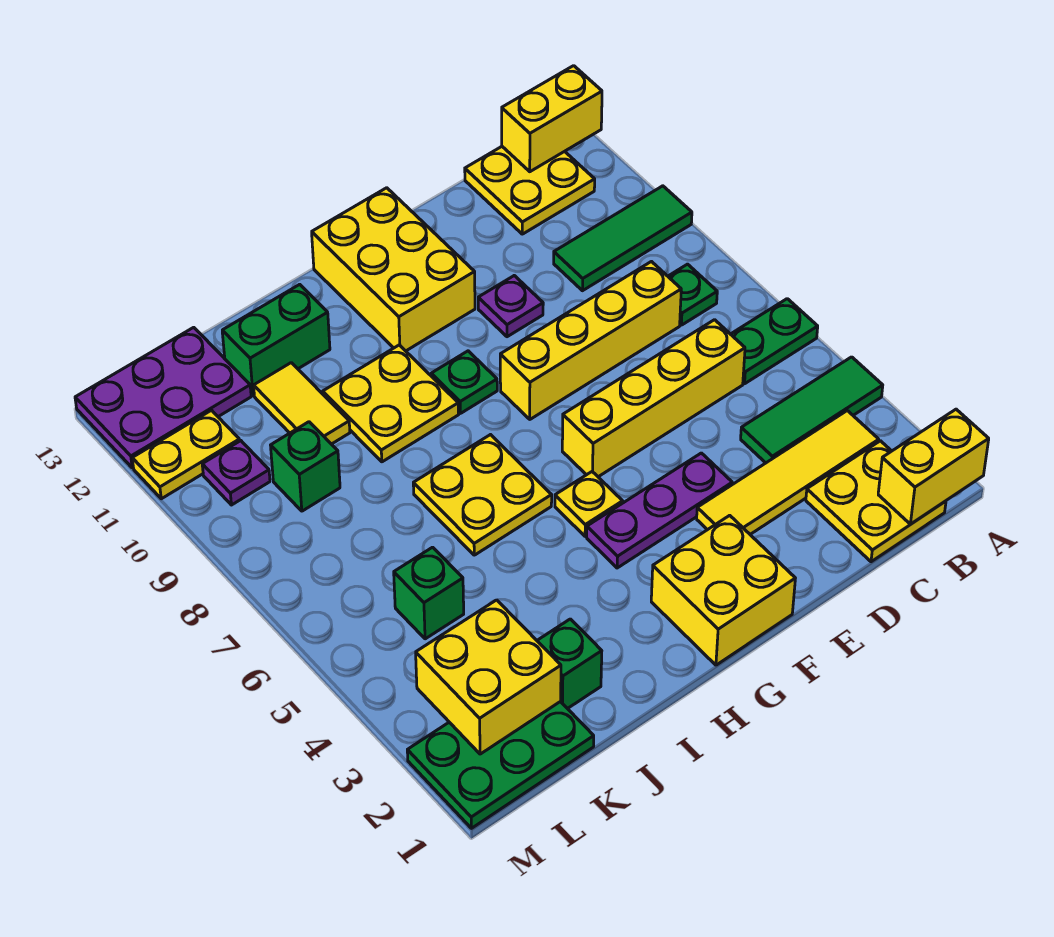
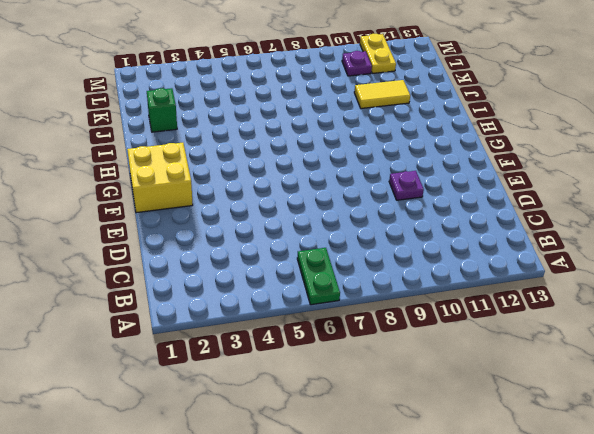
none -> green 1x3 tile [741,357,883,463]
none -> green 1x3 tile [554,186,692,291]
none -> yellow 2x2 plate [806,441,946,562]

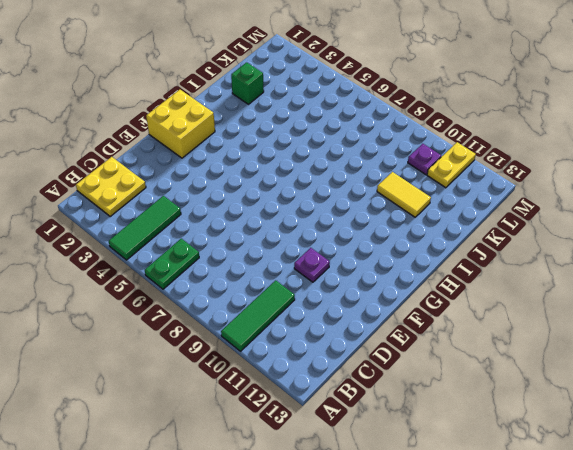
none -> yellow 1x4 tile [697,411,879,534]
none -> green 1x1 plate [668,264,717,325]
none -> yellow 2x2 plate [465,147,595,234]

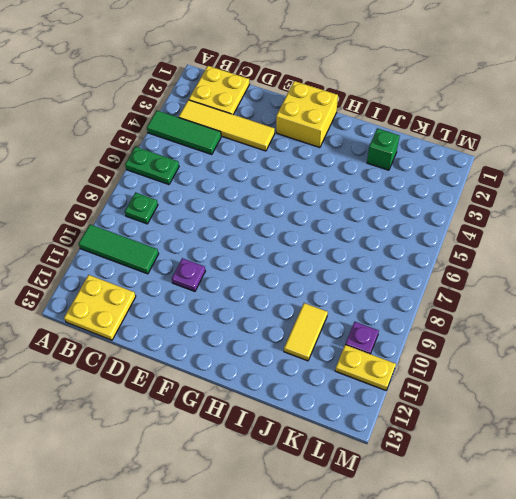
none -> yellow 1x4 brick [562,320,745,477]
none -> yellow 1x4 brick [500,262,681,419]
none -> purple 1x3 plate [587,453,732,568]

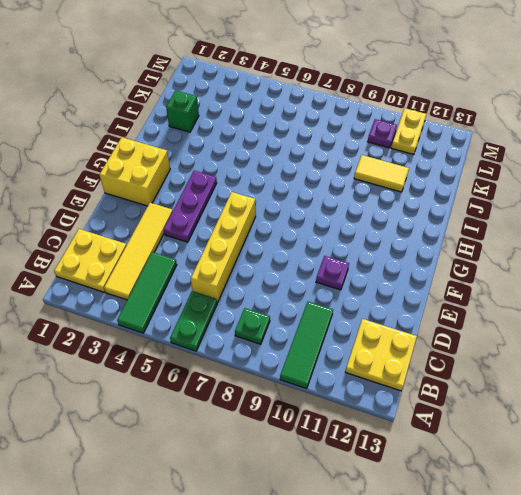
none -> yellow 1x4 brick [500,262,681,419]
none -> yellow 2x3 brick [312,188,475,351]
none -> yellow 1x1 plate [555,472,623,536]

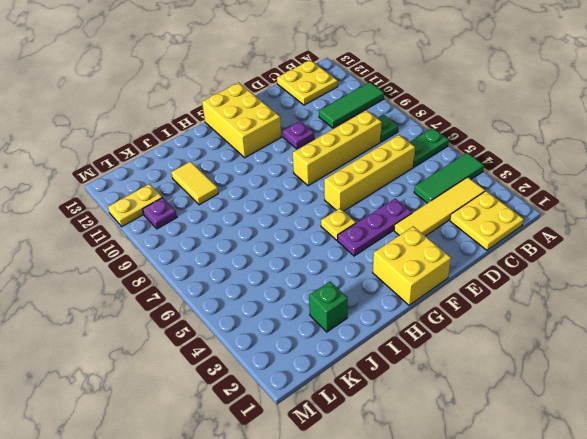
none -> green 1x1 plate [431,351,497,413]
none -> yellow 2x2 plate [413,435,552,555]
none -> yellow 2x2 plate [323,345,459,462]

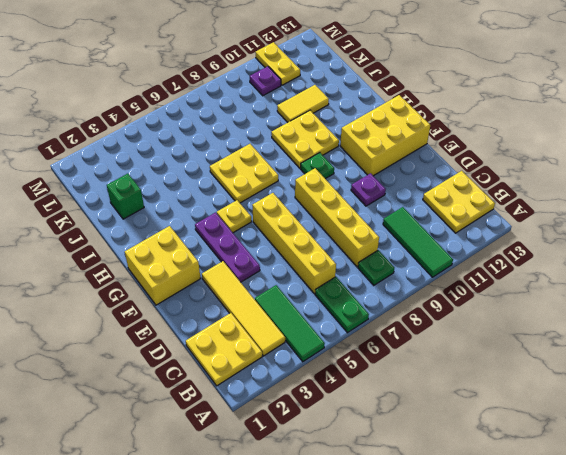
none -> green 1x2 brick [222,284,330,396]
none -> green 2x3 plate [407,702,594,828]
none -> green 1x1 brick [394,547,464,639]

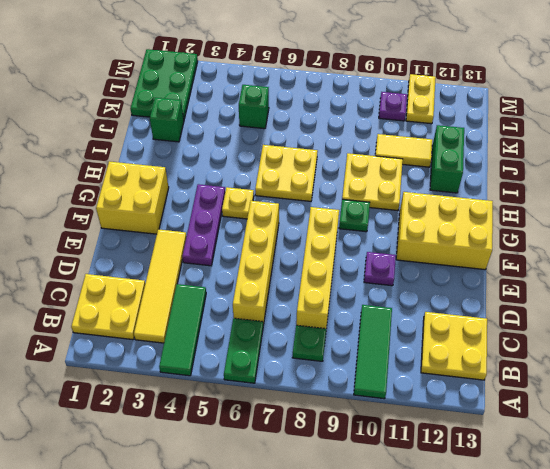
none -> green 1x1 brick [271,422,340,511]
none -> purple 2x3 plate [75,327,251,468]
none -> yellow 1x2 brick [878,409,989,524]

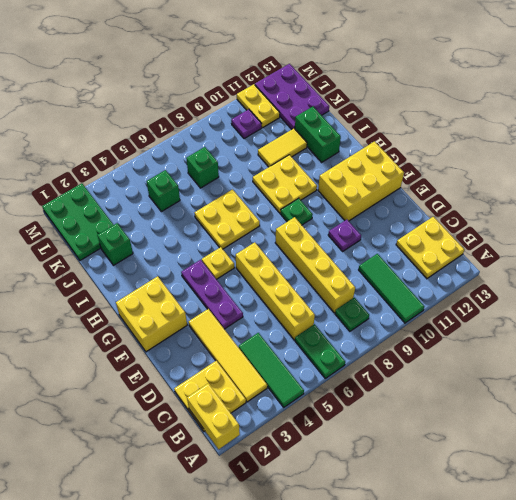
green 1x1 brick [186,147,219,188] -> green 1x1 brick moved to [271,422,340,511]
none -> yellow 1x2 brick [502,66,602,172]
none -> yellow 2x2 brick [416,600,561,754]

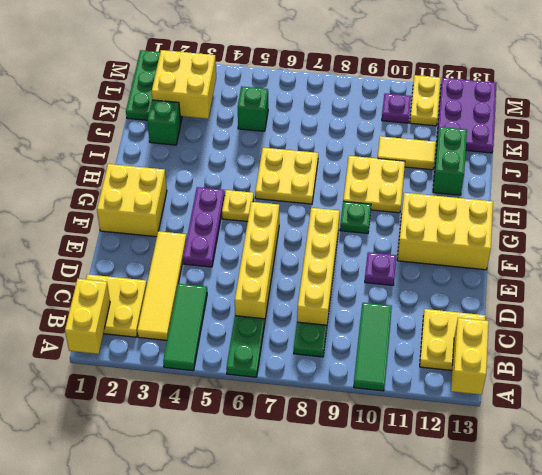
none -> green 1x1 brick [271,422,340,511]

